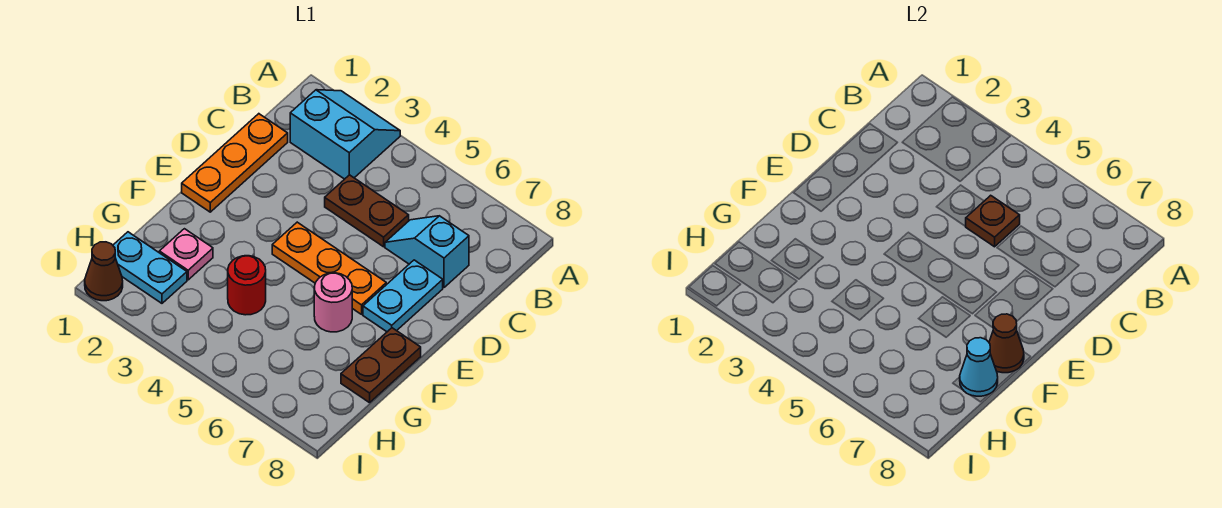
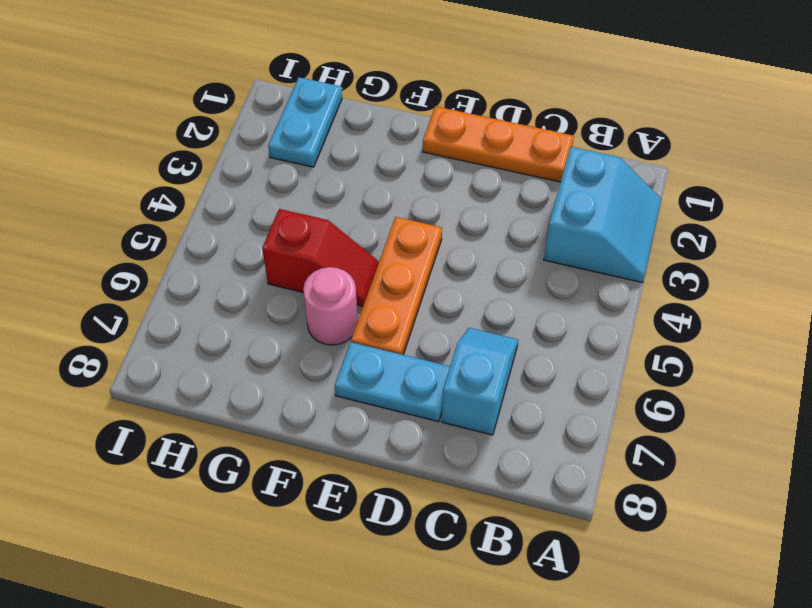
red 1x2 slope [262,209,379,307] -> none
none -> brown 1x2 plate [325,175,409,247]
none -> brown 1x2 plate [341,328,421,403]
none -> pink 1x1 plate [159,229,213,280]

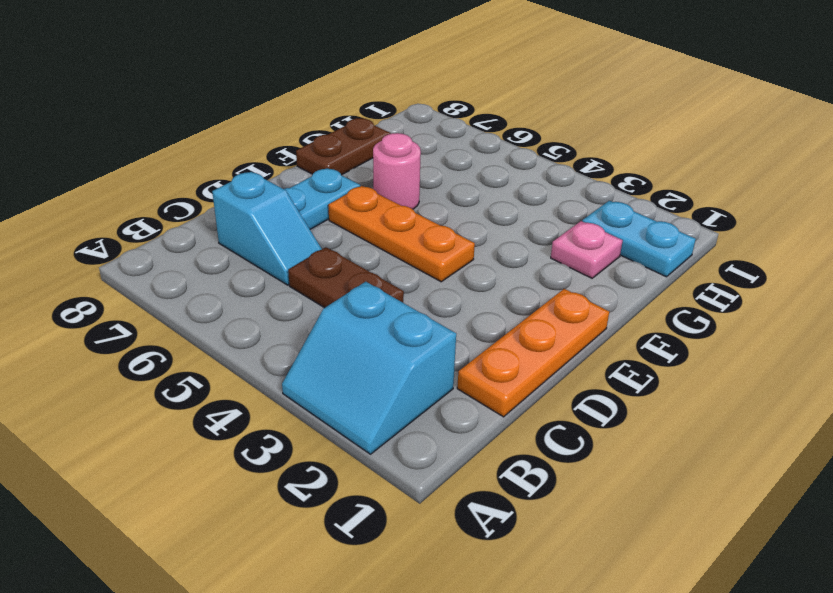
none -> red 1x1 round brick [228,256,266,315]
none -> brown 1x1 cone [85,242,123,301]
none -> brown 1x1 plate [965,195,1020,247]

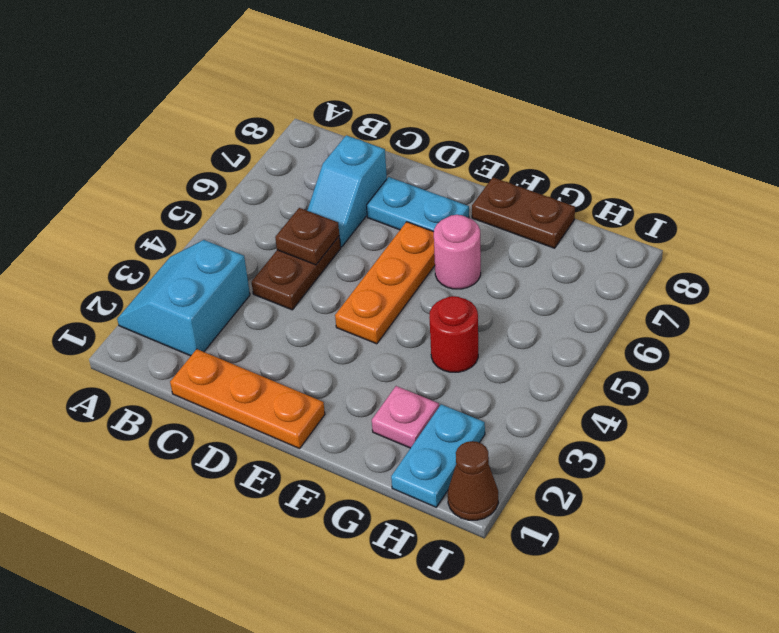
none -> brown 1x1 cone [989,314,1024,373]
none -> cyan 1x1 cone [960,338,998,396]

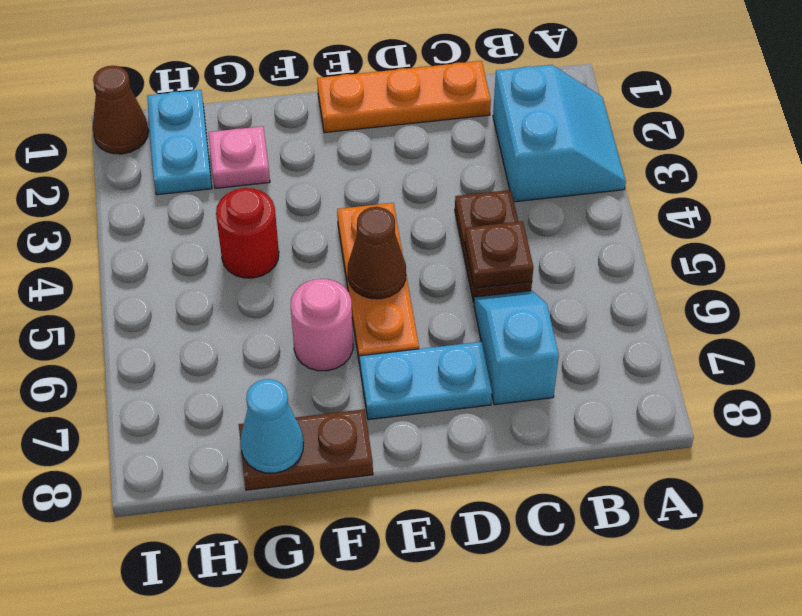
brown 1x1 cone [348,207,406,299] -> brown 1x1 cone moved to [989,314,1024,373]

